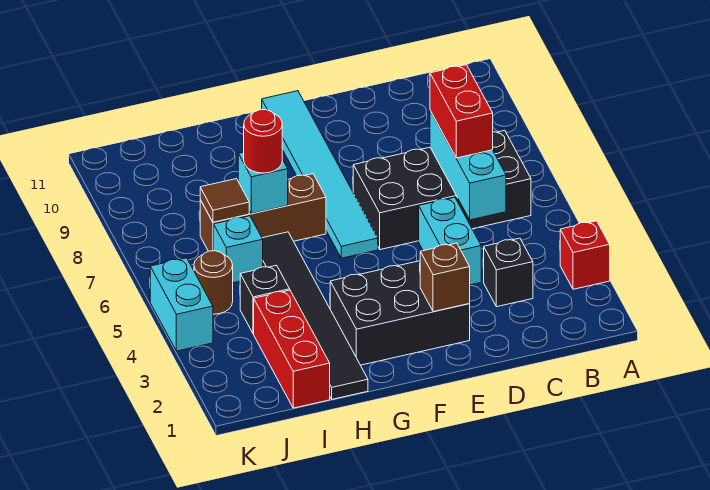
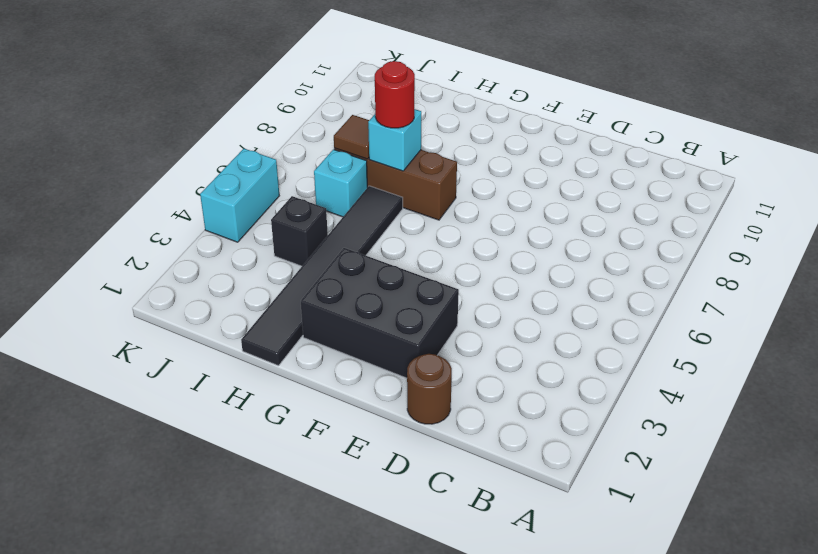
brown 1x1 round brick [407,354,452,424] -> brown 1x1 round brick moved to [194,251,233,314]
none -> red 1x1 brick [560,221,610,289]
none -> black 2x4 brick [353,130,531,250]
none -> black 1x1 brick [484,238,533,307]

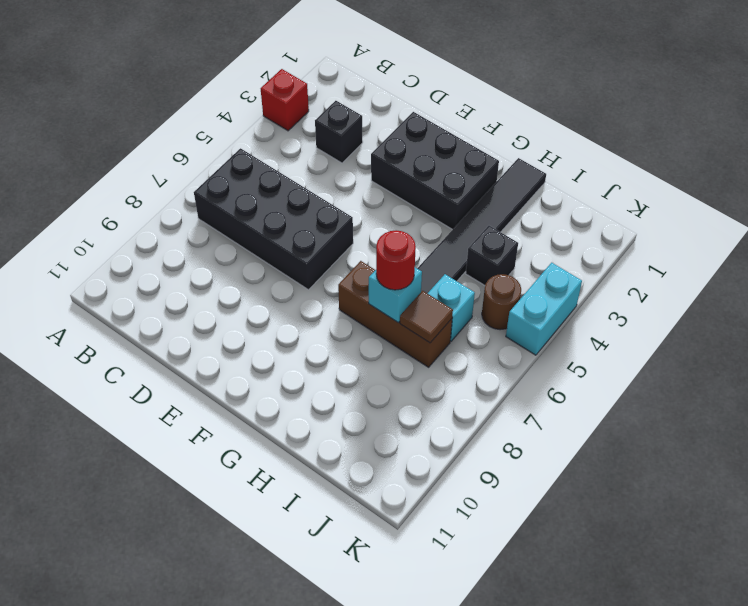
none -> cyan 1x2 brick [419,197,481,285]
none -> cyan 1x6 tile [262,91,378,258]
none -> red 1x3 brick [254,290,330,408]

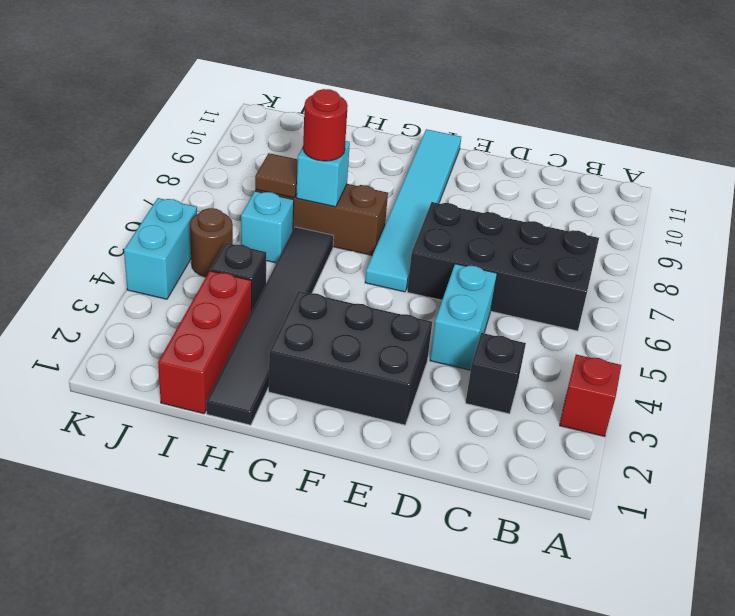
none -> cyan 1x3 brick [430,111,506,220]
none -> brown 1x1 brick [420,243,470,312]
none -> red 1x2 brick [430,65,493,158]

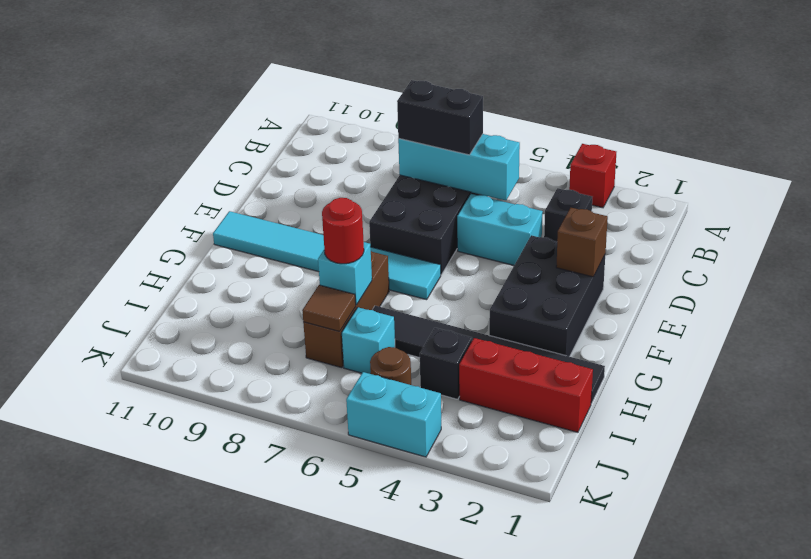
black 1x2 brick [397,80,483,155] -> red 1x2 brick [430,65,493,158]

